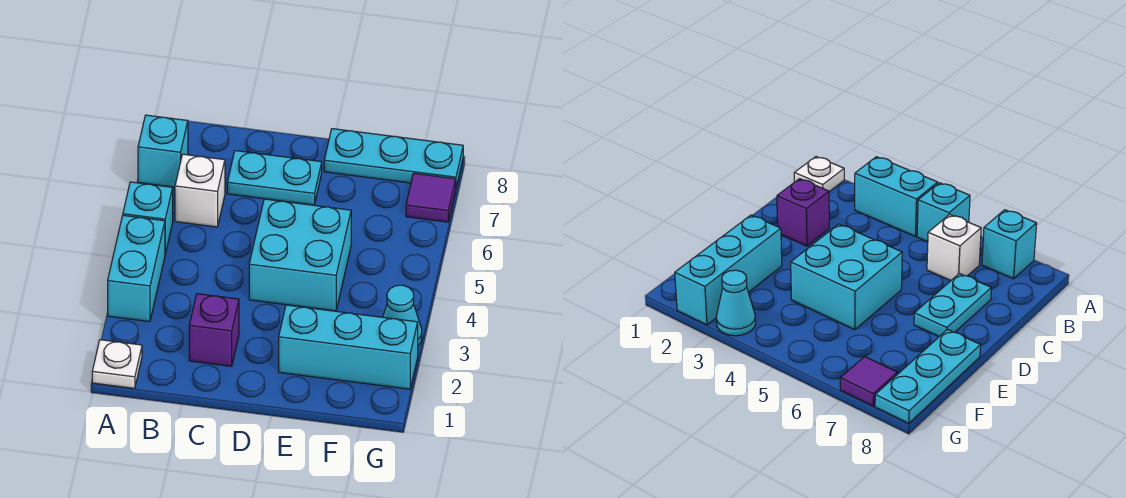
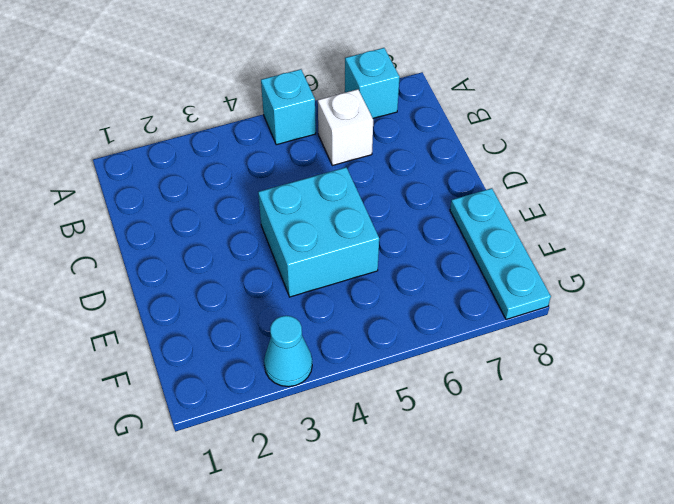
none -> white 1x1 plate [92,340,142,388]
none -> cyan 1x2 brick [108,215,165,322]
none -> purple 1x1 brick [189,294,239,366]

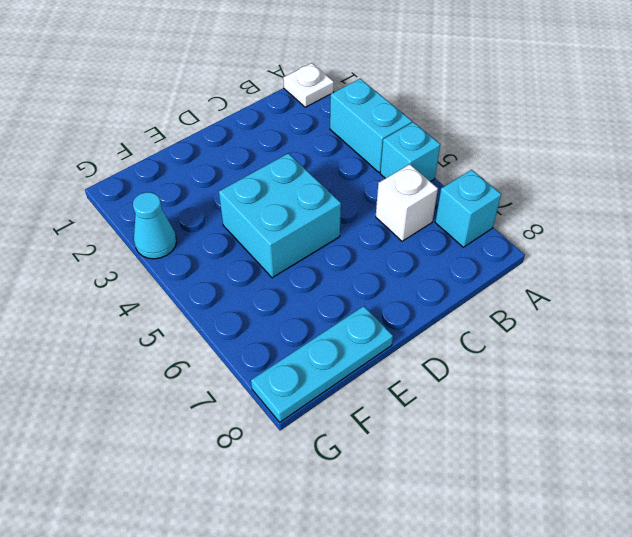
none -> purple 1x1 brick [189,294,239,366]
none -> cyan 1x2 plate [227,151,322,205]
none -> cyan 1x3 brick [279,305,418,389]

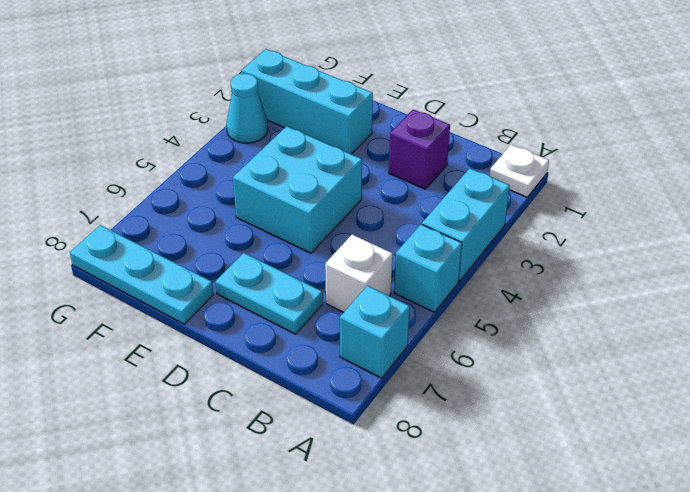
none -> purple 1x1 tile [406,173,456,222]

